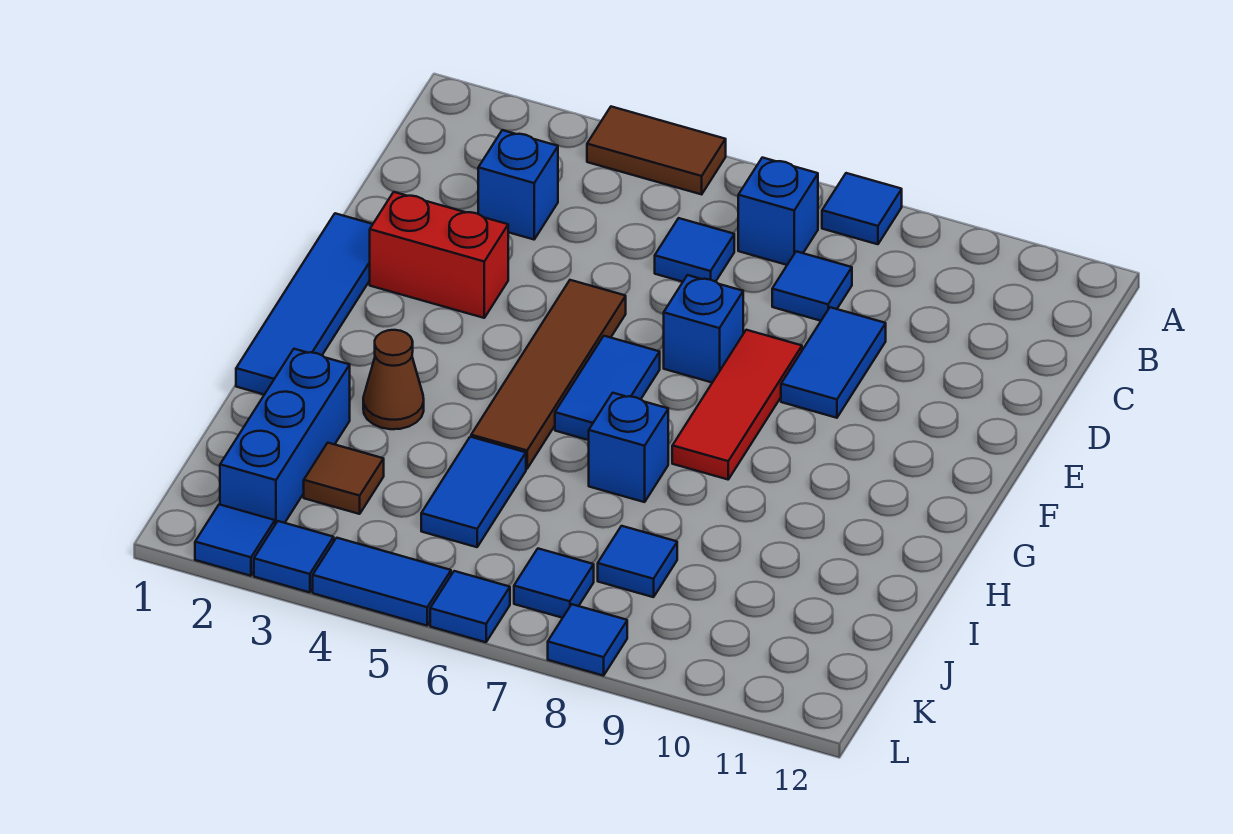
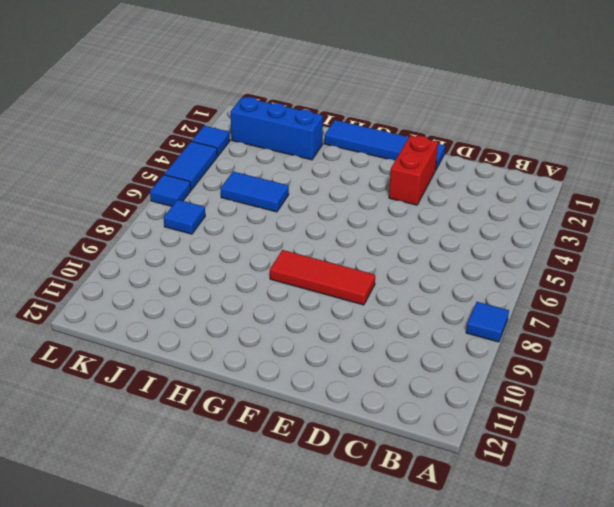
none -> brown 1x2 tile [587,107,726,194]
none -> blue 1x1 brick [738,158,818,265]
none -> blue 1x1 brick [478,130,558,239]

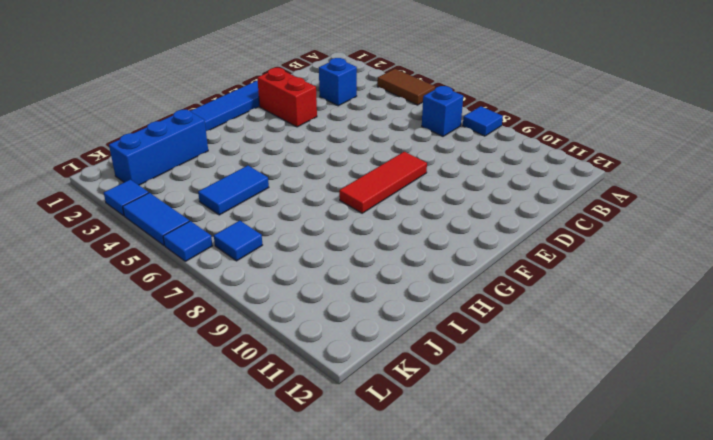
none -> blue 1x1 tile [655,218,734,282]
none -> blue 1x1 tile [772,251,852,321]
none -> blue 1x2 tile [781,307,886,418]

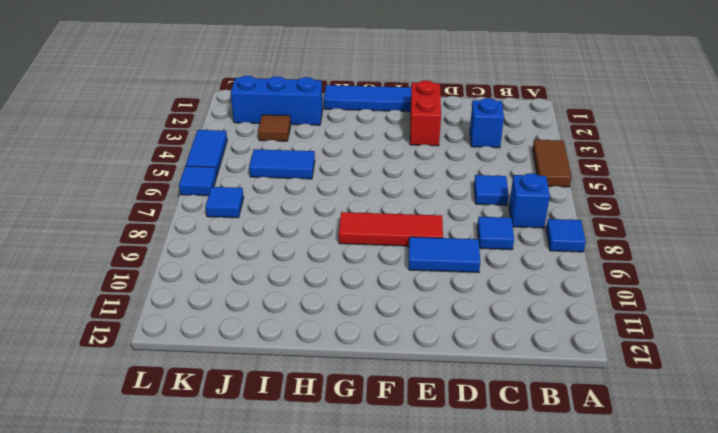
none -> brown 1x4 tile [471,280,626,469]
none -> blue 1x1 brick [664,275,743,383]
none -> blue 1x2 tile [555,336,660,440]

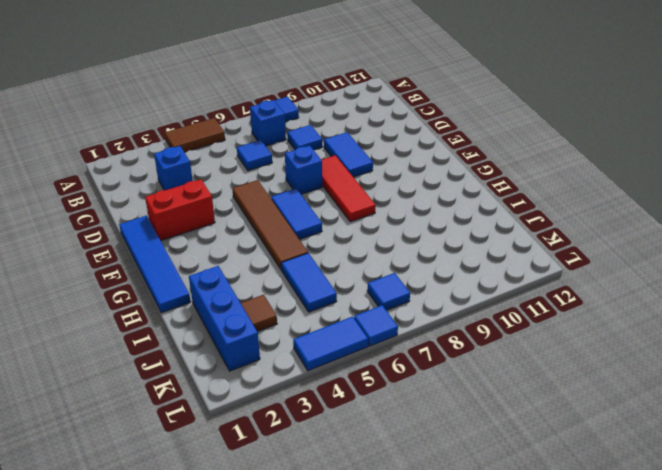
none -> brown 1x1 cone [363,330,424,429]
none -> blue 1x1 brick [589,393,668,502]
none -> blue 1x1 tile [598,526,677,597]

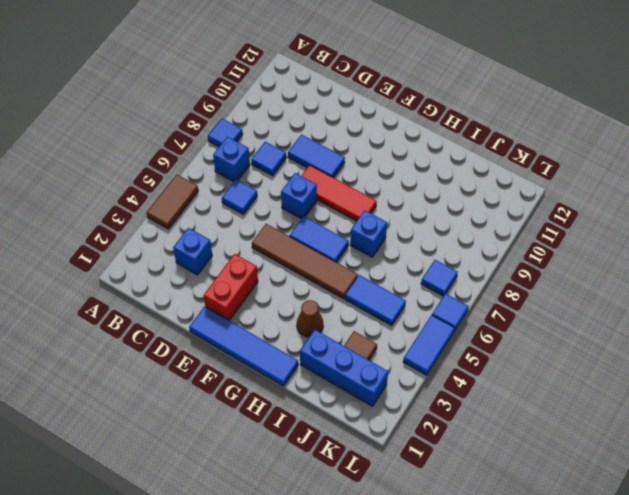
none -> blue 1x1 tile [598,526,677,597]
none -> blue 1x1 tile [195,504,275,576]
none -> blue 1x1 tile [254,521,334,592]

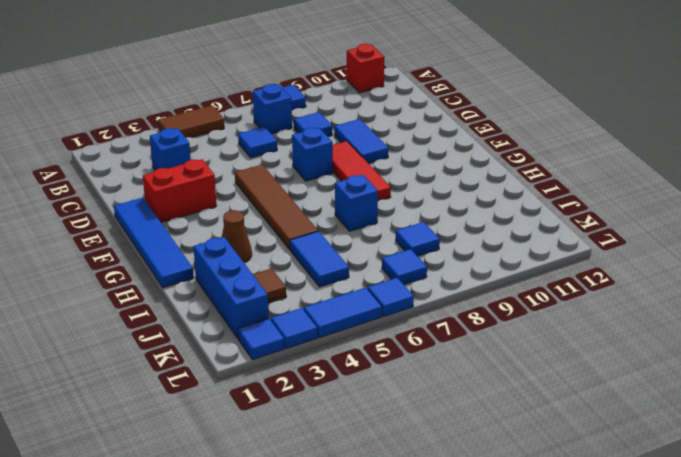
red 1x1 brick [347,44,384,93] -> none
none -> blue 1x2 tile [555,336,660,440]
none -> blue 1x1 tile [548,604,627,676]

